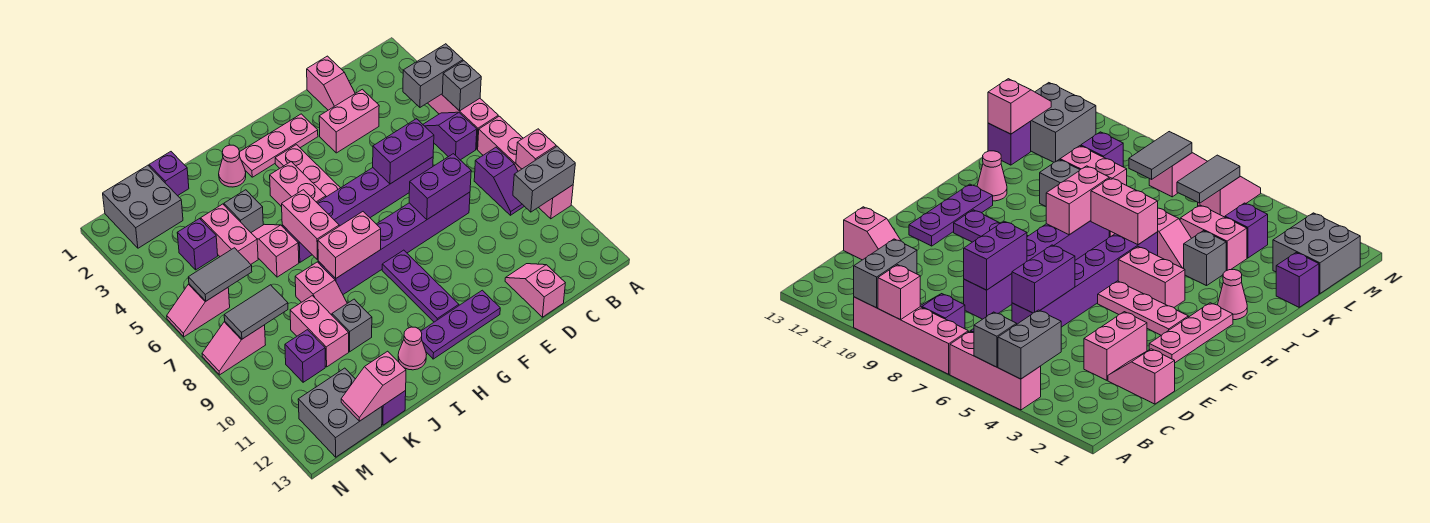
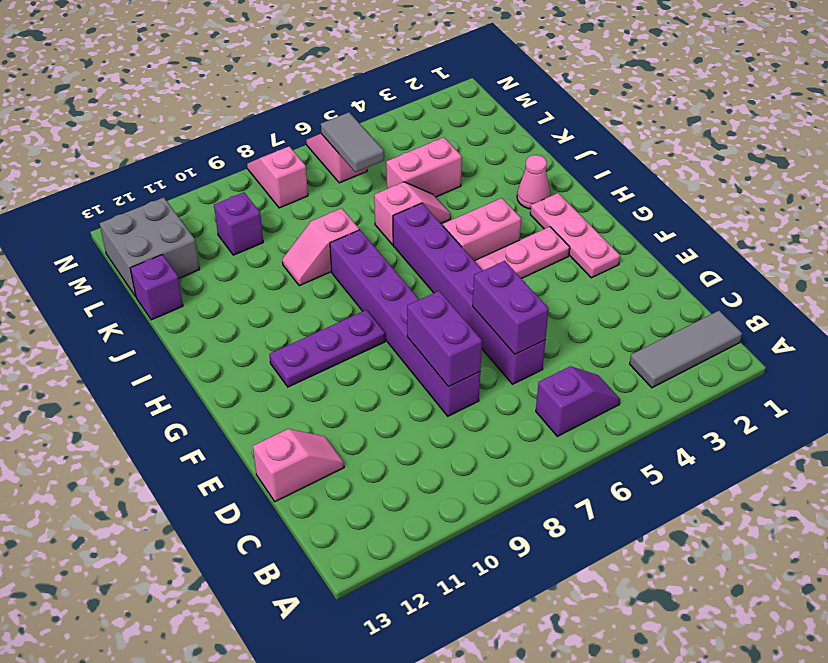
grey 1x3 tile [630,311,742,388] -> none
none -> pink 1x3 brick [428,94,498,149]
none -> pink 1x4 brick [478,116,573,219]
none -> purple 1x2 slope [474,147,524,215]
none -> pink 1x2 slope [307,56,355,110]

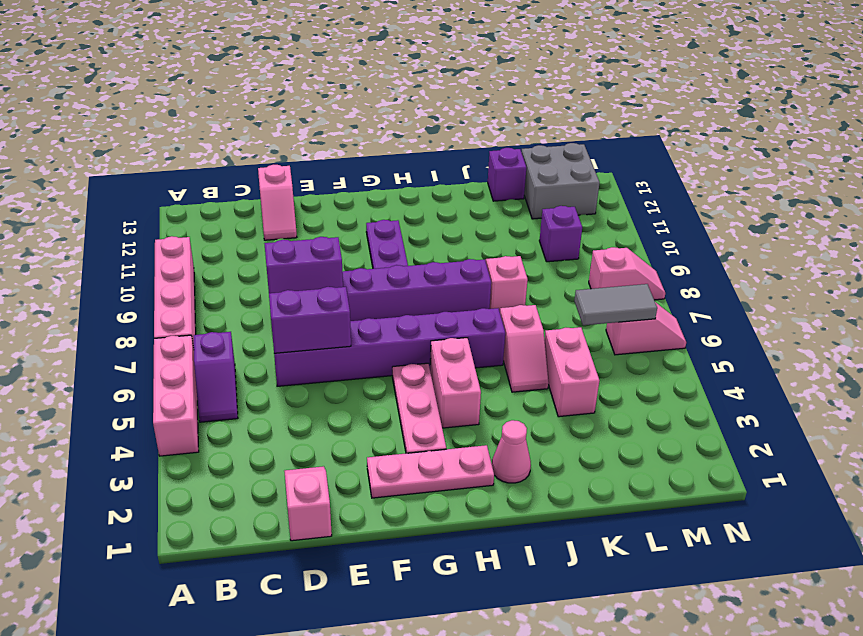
none -> purple 1x2 slope [474,147,524,215]
none -> pink 1x2 brick [319,89,379,153]
none -> purple 1x3 plate [421,290,500,359]
none -> pink 1x1 cone [398,327,427,370]

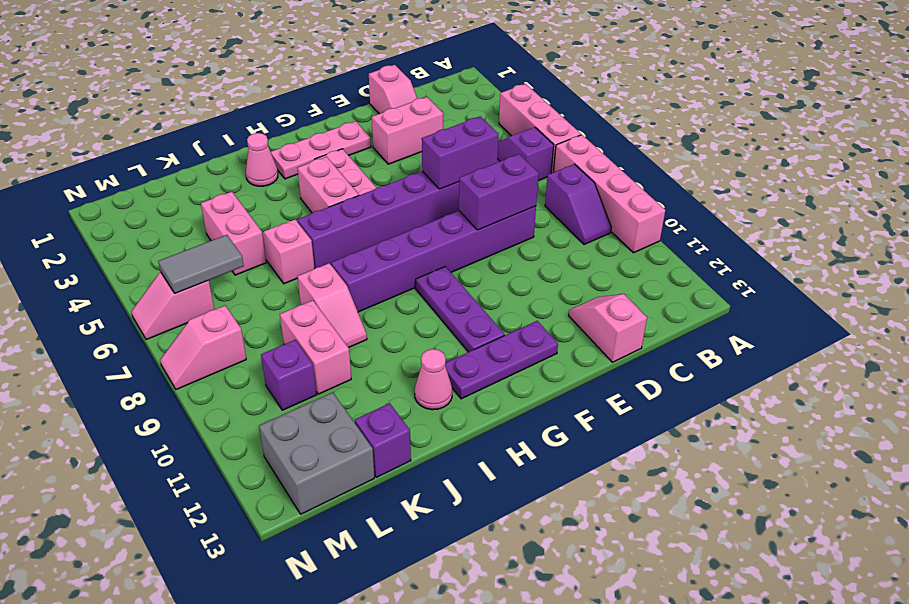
none -> grey 1x1 brick [224,190,263,232]
none -> grey 1x1 brick [332,299,372,352]
none -> purple 1x1 brick [149,152,189,196]
none -> grey 2x2 brick [103,165,183,248]

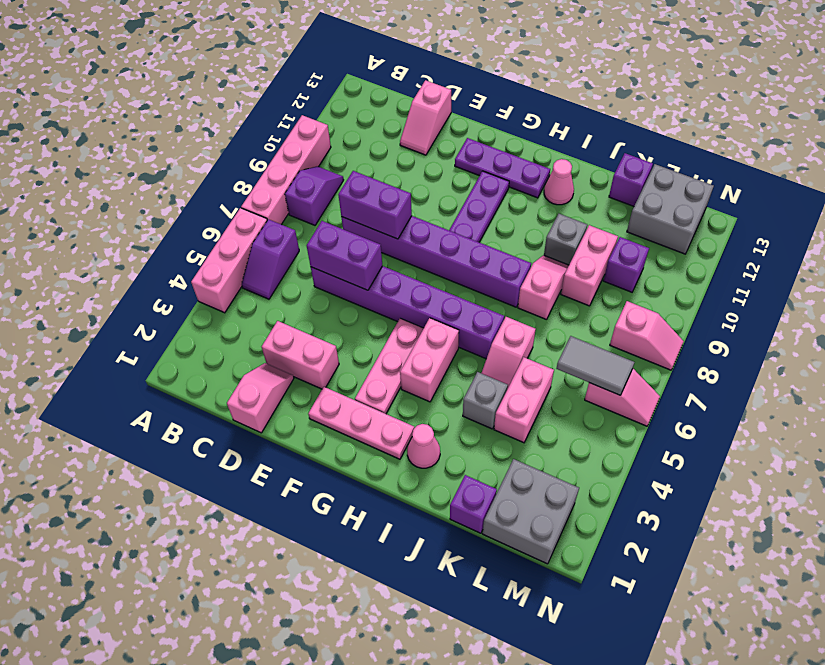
none -> purple 1x1 brick [177,219,218,270]
none -> grey 1x2 brick [403,44,463,107]
none -> grey 1x1 brick [442,61,481,111]
none -> pink 1x1 brick [516,129,556,169]

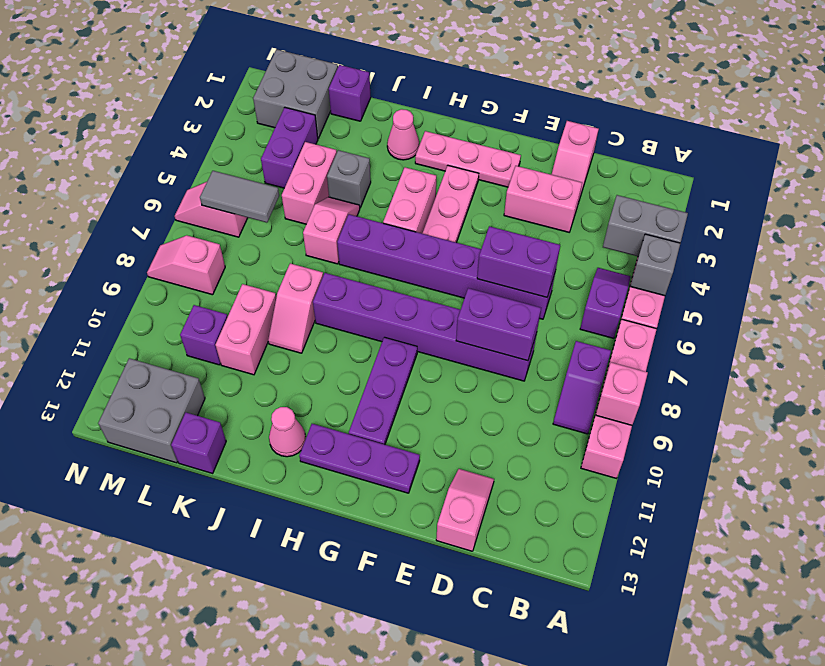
purple 1x2 brick [261,108,318,188] -> purple 1x1 brick [177,219,218,270]
none -> grey 1x1 brick [332,299,372,352]
none -> grey 1x2 brick [513,146,575,212]
none -> pink 1x2 brick [318,212,381,278]
none -> pink 1x2 brick [282,190,339,260]

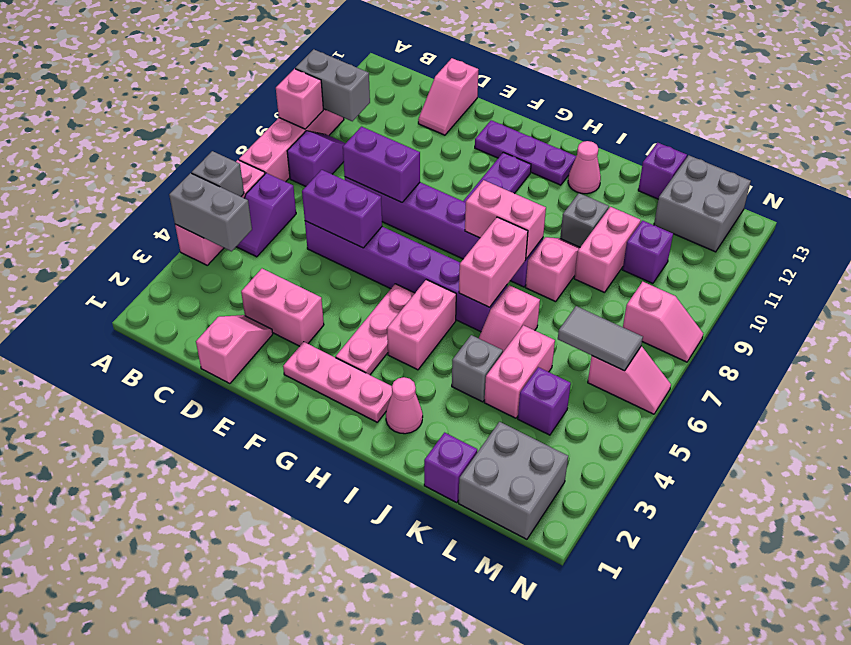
none -> pink 1x2 slope [341,351,406,421]
none -> grey 1x2 tile [224,285,288,339]

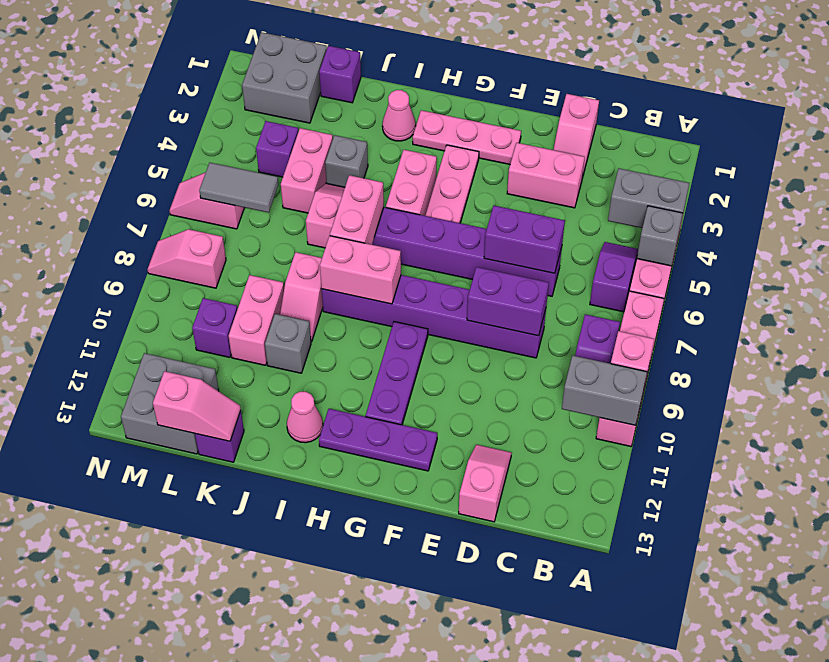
pink 1x2 slope [153,371,241,441] -> pink 1x2 slope turned to [341,351,406,421]
none -> grey 1x2 tile [224,285,288,339]

